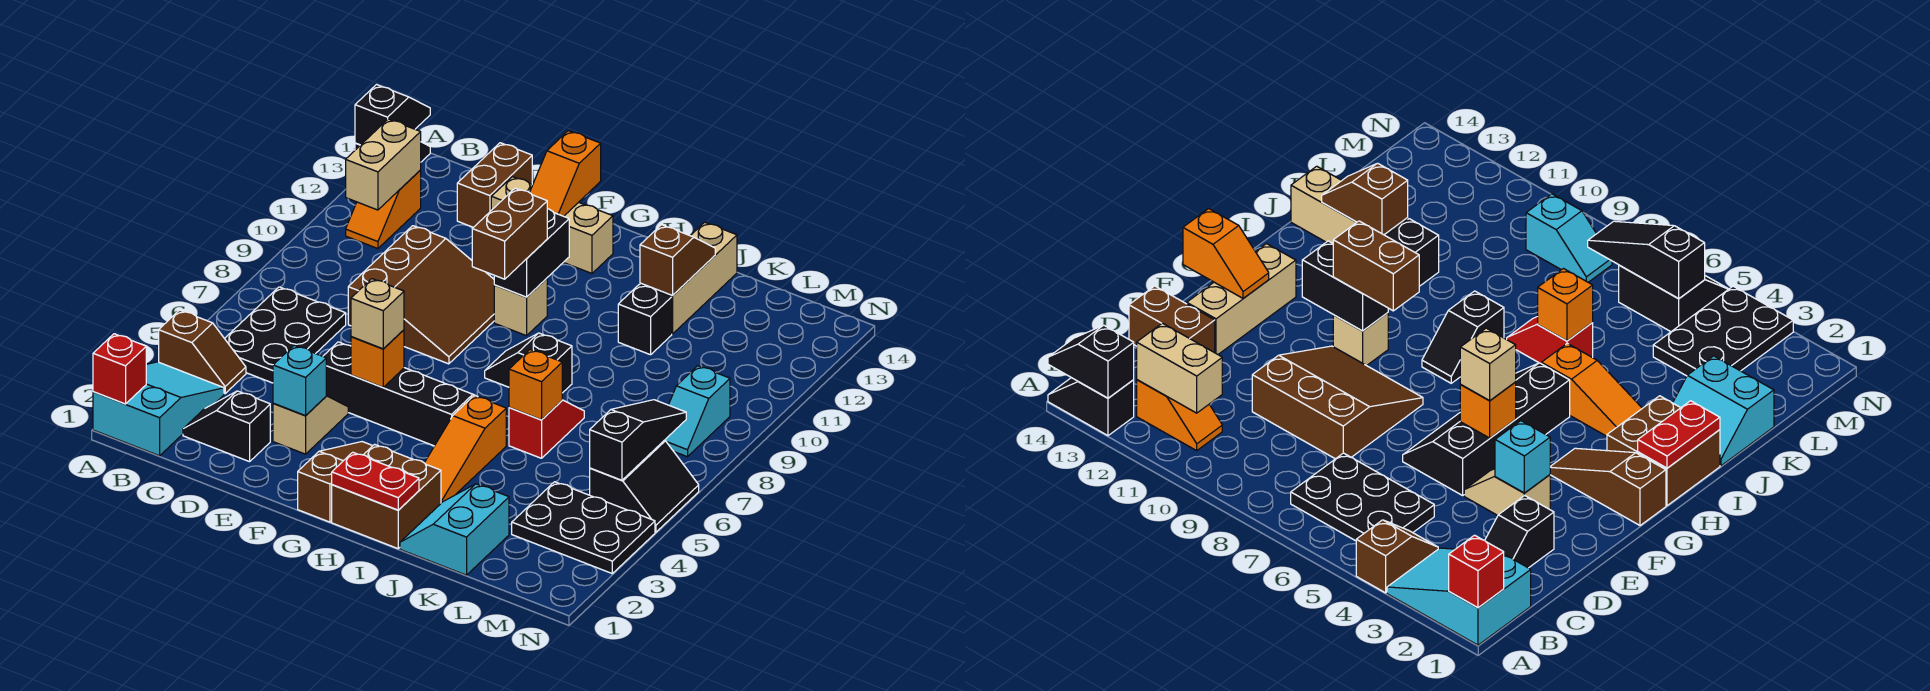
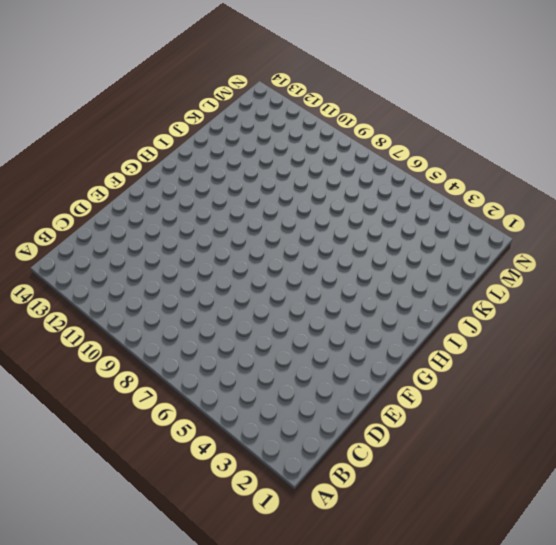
none -> cyan 2x3 slope [93,362,224,456]
none -> brown 1x2 slope [159,310,246,394]
none -> black 1x2 slope [1048,378,1134,436]
none -> black 2x3 plate [225,287,346,383]

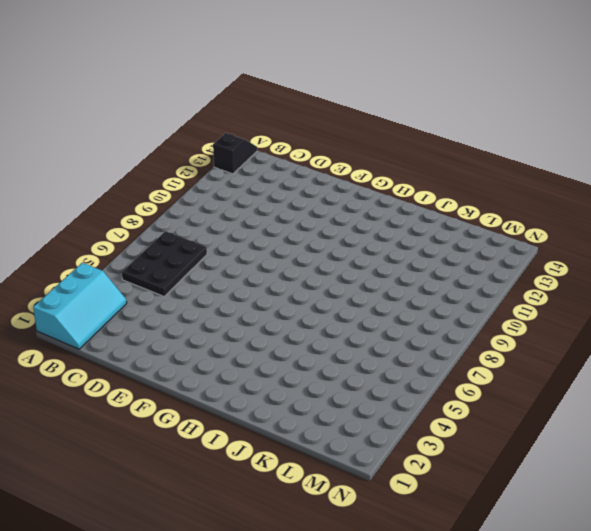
cyan 2x3 slope [33,263,127,349] -> cyan 2x3 slope turned to [93,362,224,456]
none -> brown 1x2 slope [159,310,246,394]
none -> orange 1x2 slope [346,170,421,249]
none -> black 1x2 slope [183,391,270,462]
none -> brown 3x3 slope [348,226,494,364]

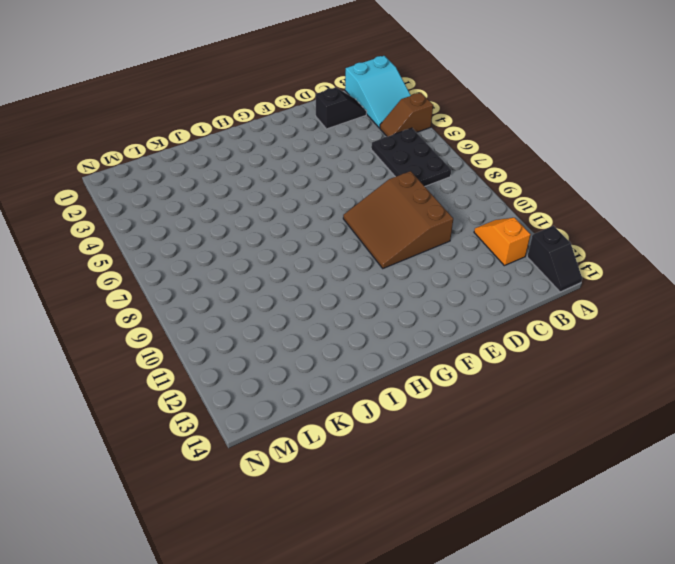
none -> brown 1x2 brick [457,143,532,227]
none -> tan 1x2 slope [273,396,348,454]
none -> black 2x4 slope [323,342,475,446]
none -> tan 1x3 brick [491,177,613,273]

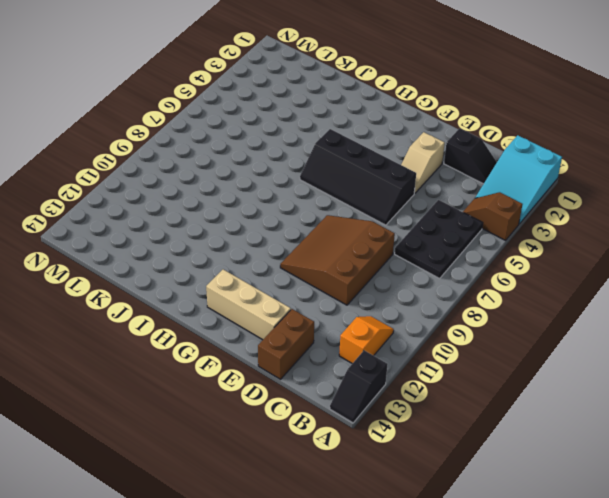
none -> brown 1x3 slope [298,442,373,522]
none -> tan 1x1 brick [494,278,547,336]
none -> brown 2x2 brick [332,444,441,549]
none -> black 1x2 slope [485,333,572,393]

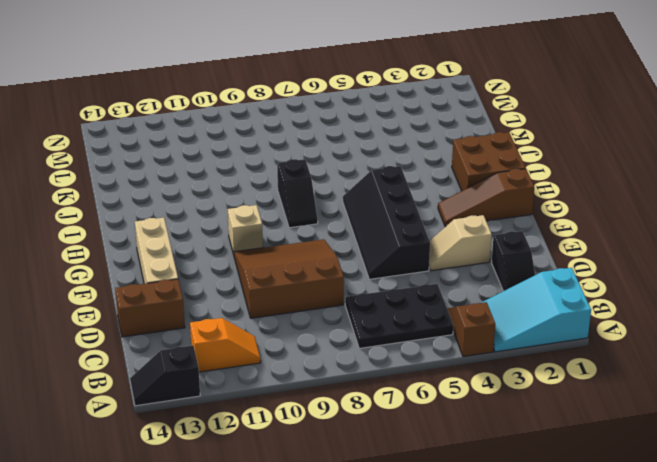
none -> orange 1x3 slope [425,396,506,503]
none -> cyan 2x2 slope [400,484,509,575]
none -> red 1x2 slope [509,400,584,458]
none -> black 1x1 brick [618,285,672,355]

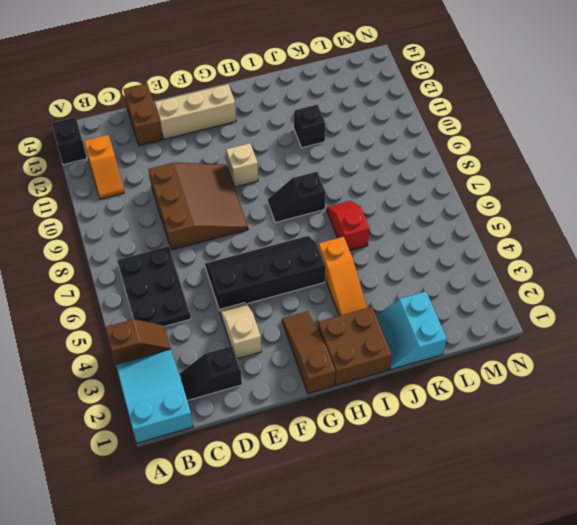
none -> tan 1x3 brick [640,222,737,334]
none -> black 2x3 plate [512,482,655,573]
none -> black 2x2 slope [590,440,699,532]
none -> cyan 1x2 slope [665,366,730,457]

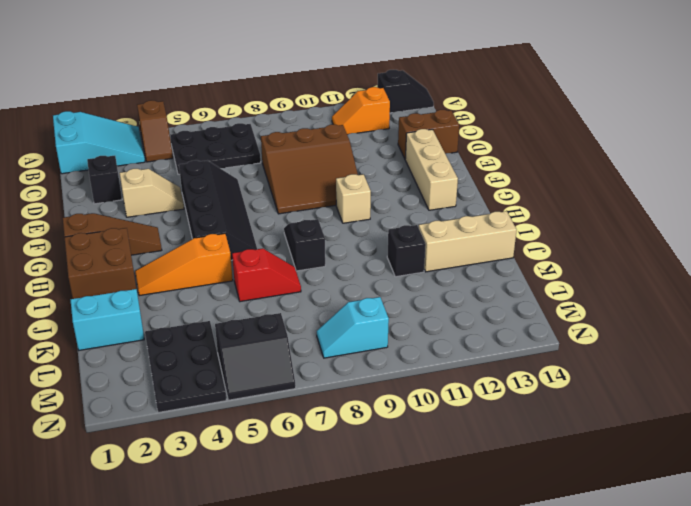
none -> red 1x1 brick [93,334,146,404]
none -> black 1x2 slope [355,85,430,145]
none -> tan 1x2 brick [346,119,421,210]
none -> cyan 1x1 brick [273,345,326,416]

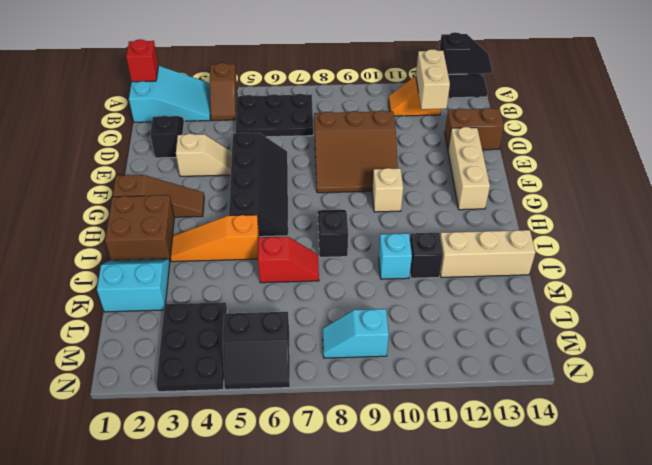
tan 1x2 brick [416,49,450,109] -> tan 1x2 brick turned to [346,119,421,210]
cyan 1x1 brick [379,233,412,279] -> cyan 1x1 brick moved to [273,345,326,416]
none -> orange 1x1 brick [351,330,404,387]
none -> orange 1x2 slope [530,131,601,216]
none -> black 1x2 brick [494,209,569,297]
none -> red 1x2 plate [332,452,419,510]

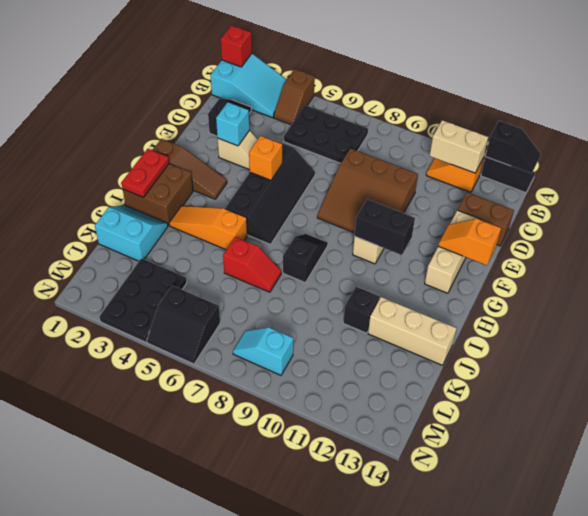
none -> orange 1x1 brick [509,350,562,420]
none -> brown 1x2 slope [640,225,715,295]
none -> black 1x3 slope [590,400,686,480]
none -> tan 1x1 brick [351,279,404,349]

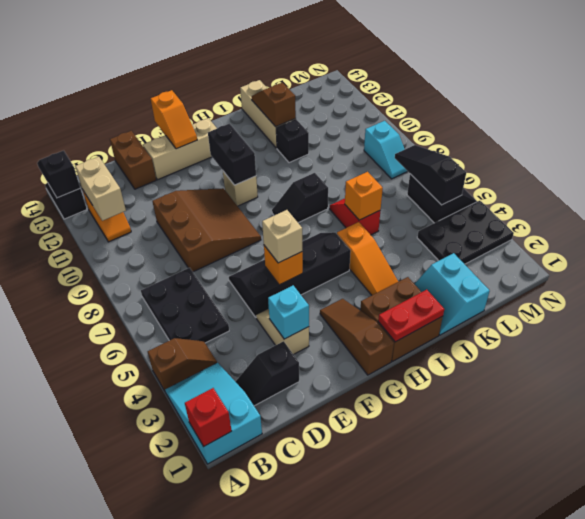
none -> brown 1x2 brick [472,188,547,279]

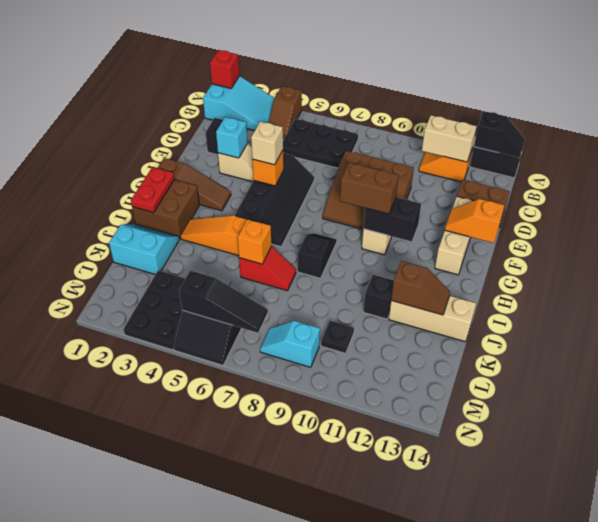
black 1x1 plate [321,321,354,354] -> none

